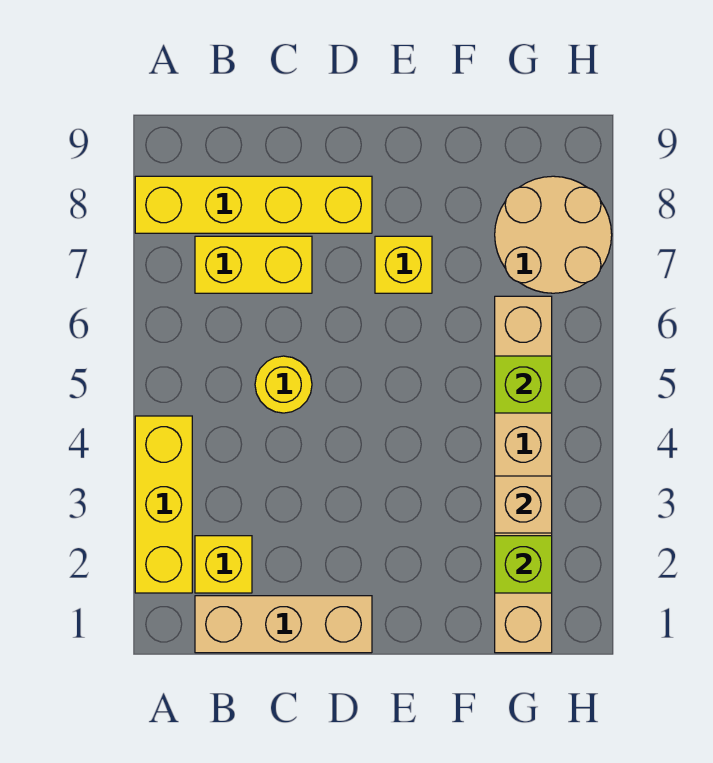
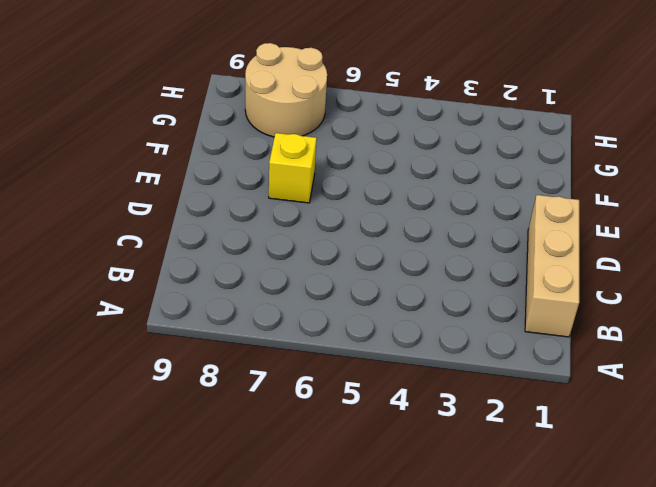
none -> yellow 1x3 brick [135,416,192,593]
none -> yellow 1x4 brick [135,176,372,233]
none -> yellow 1x1 brick [195,536,252,593]

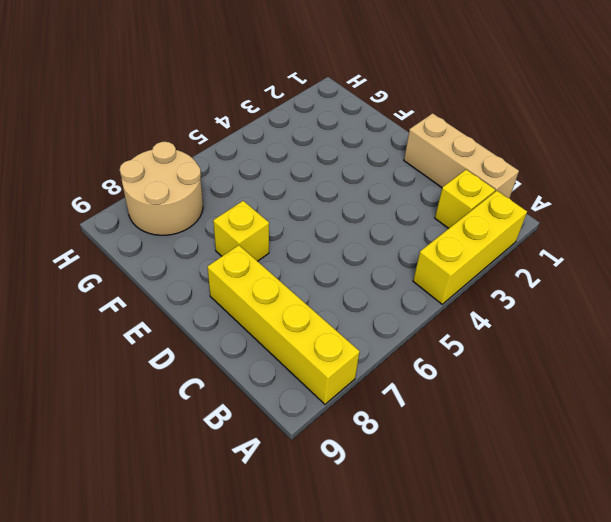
none -> yellow 1x2 brick [195,236,312,293]
none -> yellow 1x1 round brick [255,356,312,413]
none -> tan 1x6 brick [495,296,552,653]

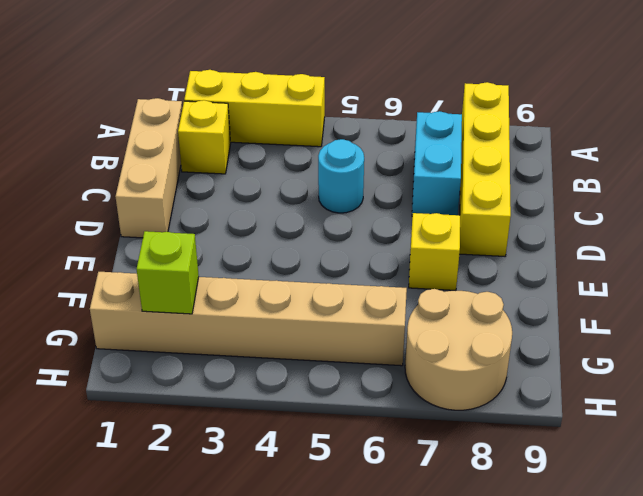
cyan 1x2 brick [412,111,462,215] -> yellow 1x2 brick [195,236,312,293]
cyan 1x1 round brick [318,139,364,213] -> yellow 1x1 round brick [255,356,312,413]
none -> tan 1x1 brick [495,476,552,533]
none -> lime 1x1 brick [495,356,552,413]

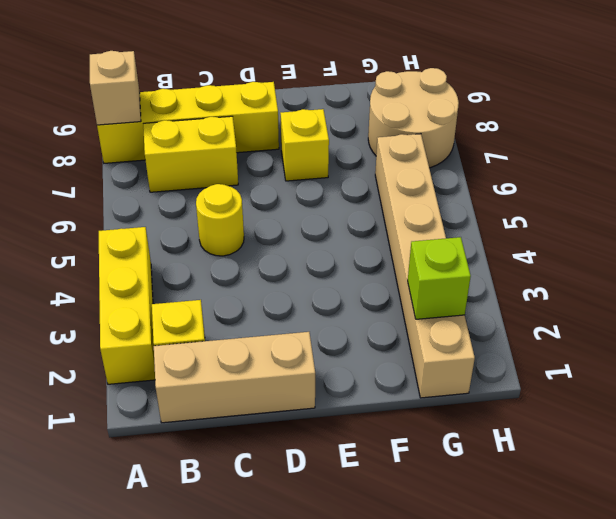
tan 1x1 brick [90,51,141,125] -> tan 1x1 brick moved to [495,476,552,533]
none -> lime 1x1 brick [495,356,552,413]

